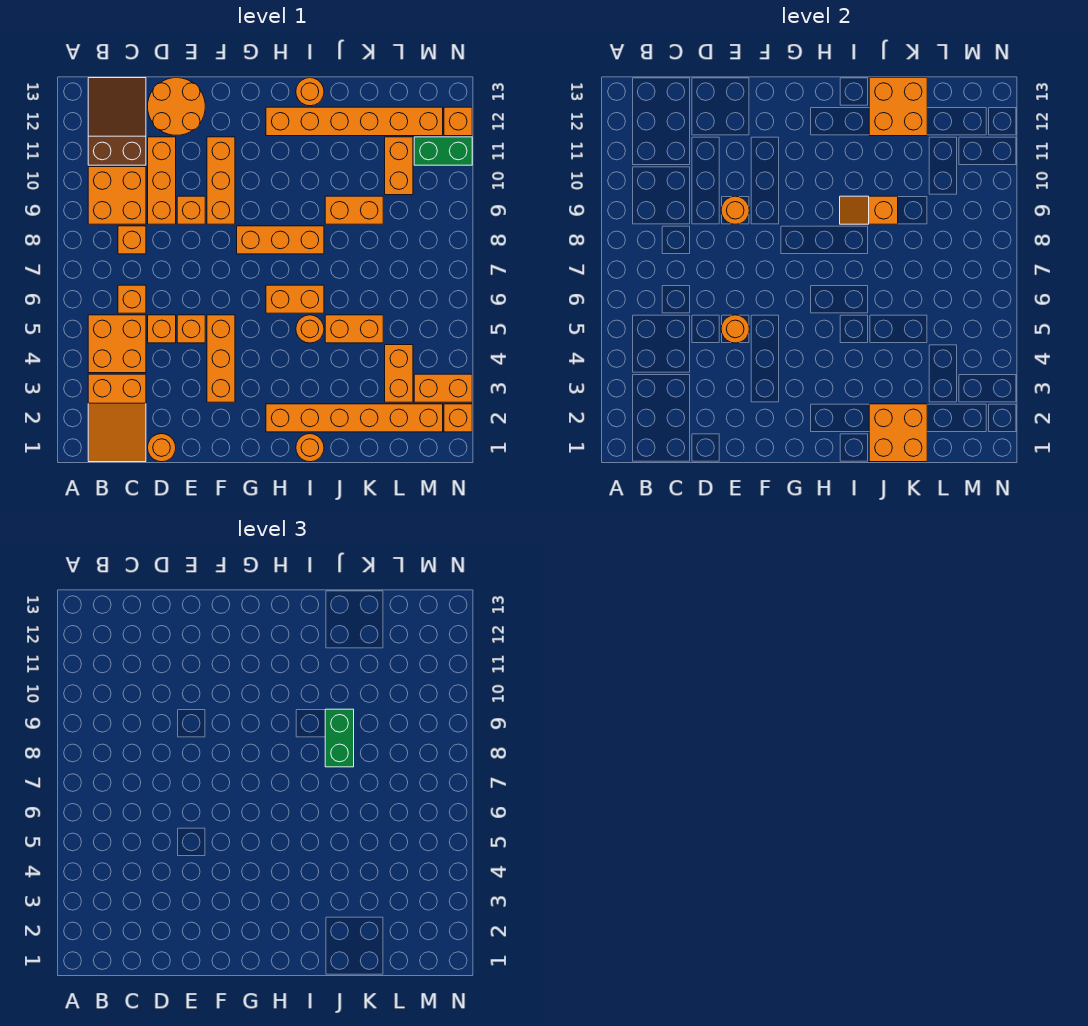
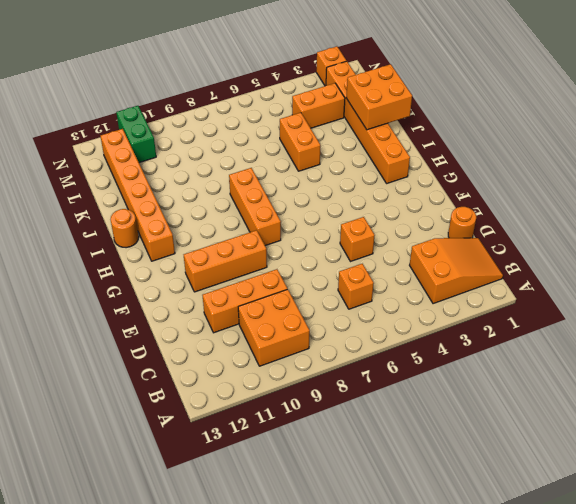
none -> orange 2x2 brick [88,315,146,373]
none -> brown 2x3 slope [88,78,146,165]
none -> orange 1x1 brick [118,226,146,254]
none -> orange 1x1 brick [148,315,176,343]

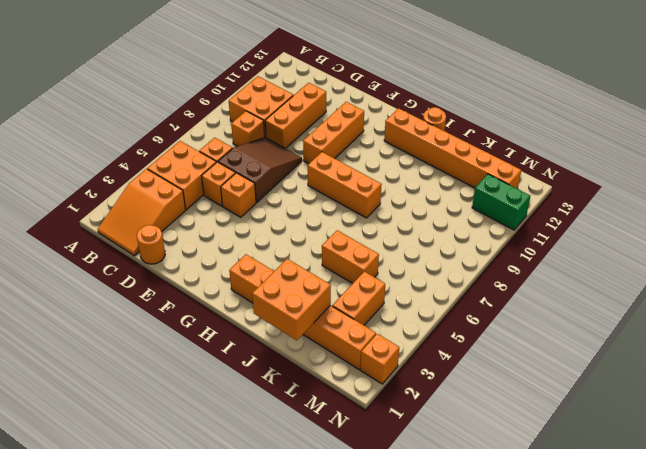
brown 2x3 slope [218,138,302,203] -> brown 2x3 slope moved to [88,78,146,165]
none -> orange 2x2 round brick [148,78,205,135]
none -> orange 1x1 brick [177,196,205,224]
none -> orange 1x3 brick [207,315,235,402]
none -> orange 1x2 brick [266,285,324,313]

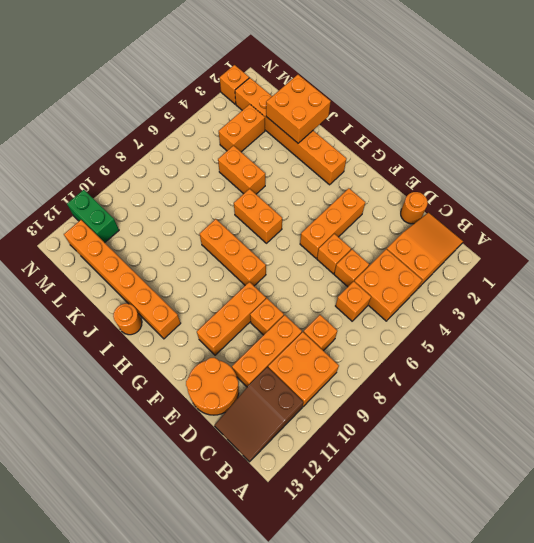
none -> orange 1x1 round brick [296,434,324,462]
none -> orange 1x1 round brick [296,315,324,343]
none -> orange 1x2 brick [325,196,383,224]
none -> orange 1x2 brick [385,137,413,195]

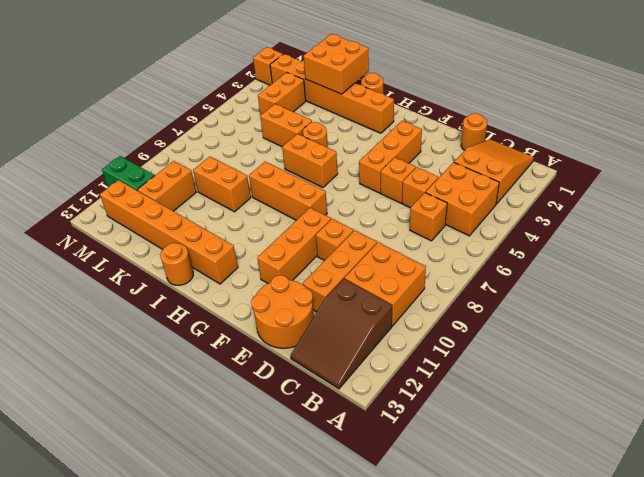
none -> orange 1x1 brick [118,226,146,254]
none -> orange 1x2 brick [414,374,472,402]
none -> orange 1x1 brick [444,107,472,136]
none -> orange 1x1 round brick [721,315,749,343]

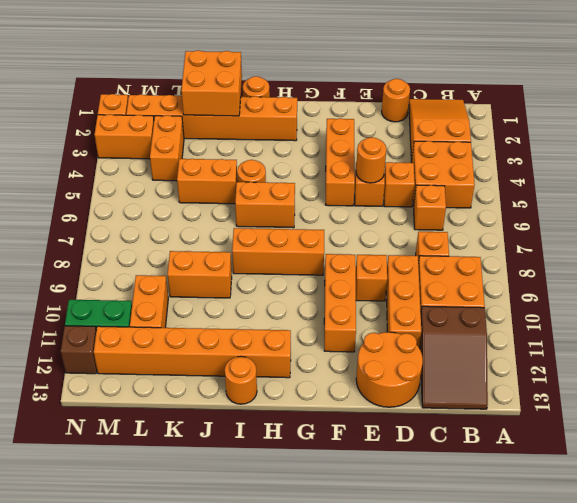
brown 1x1 brick [61,326,97,374] -> orange 1x1 brick [444,107,472,136]
none -> orange 1x1 round brick [721,196,749,224]
none -> orange 1x2 slope [840,196,898,224]
none -> orange 2x2 brick [869,78,927,136]
none -> green 1x2 brick [325,709,354,767]

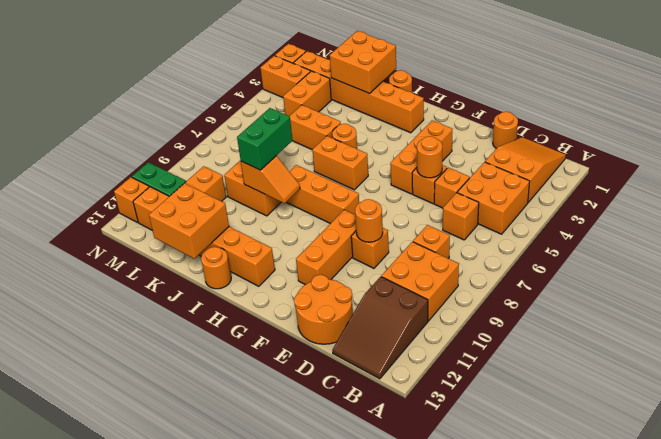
none -> orange 1x3 brick [148,137,176,224]

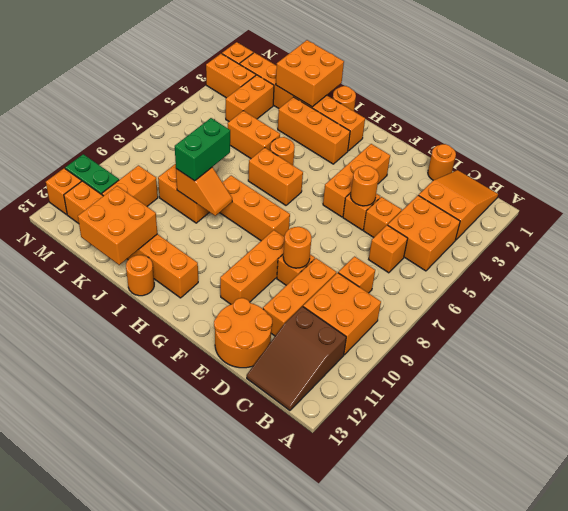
orange 1x3 brick [278,97,350,164] -> none

